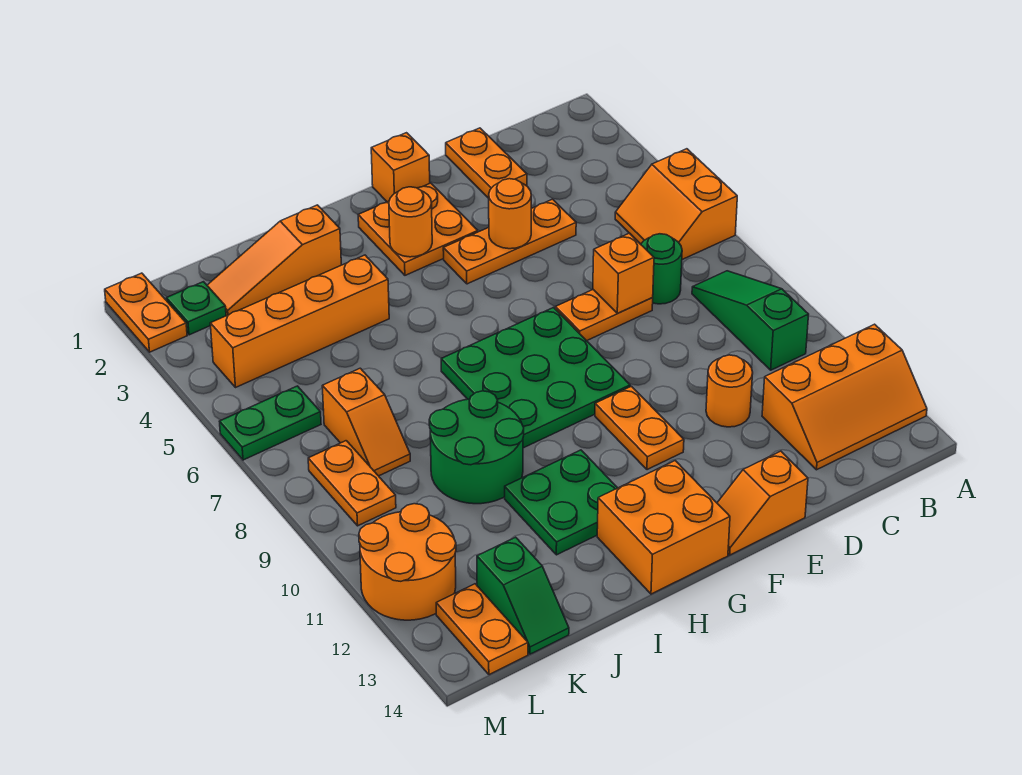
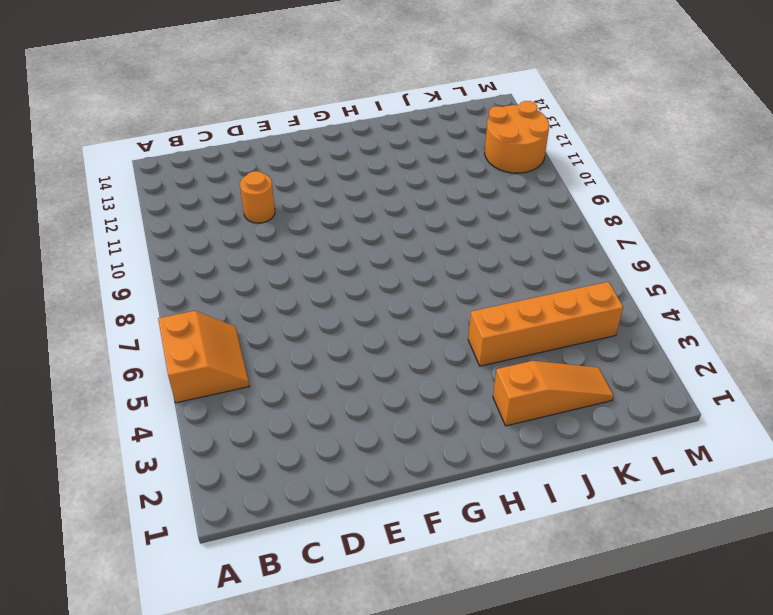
none -> orange 2x3 slope [762,324,927,470]
none -> green 1x3 slope [692,271,809,370]
none -> green 1x1 round brick [641,234,682,304]

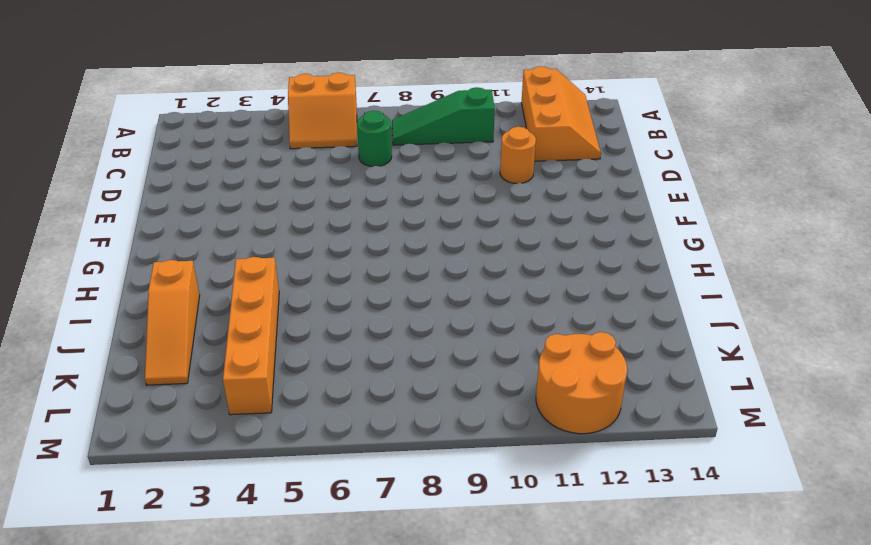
none -> orange 1x2 plate [446,128,527,198]
none -> orange 1x3 plate [443,199,576,284]
none -> orange 1x2 plate [555,290,653,341]

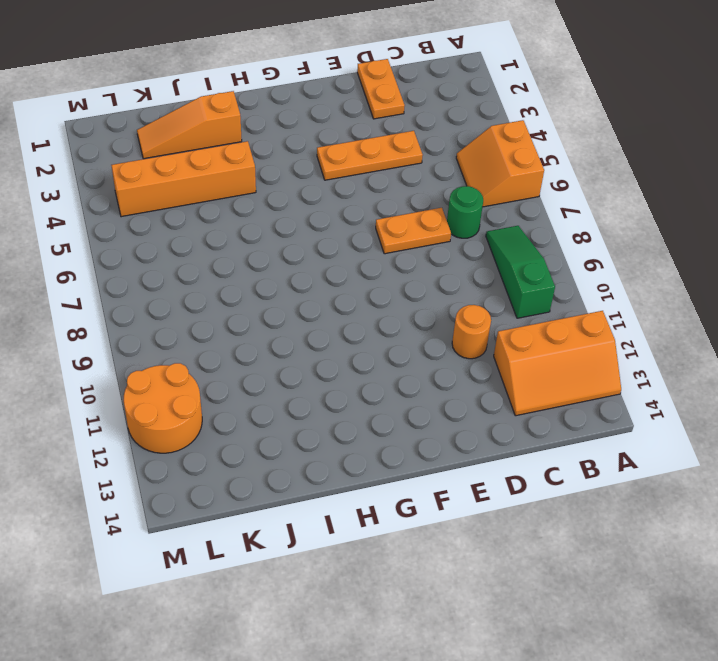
none -> orange 1x2 slope [717,451,808,555]
none -> orange 1x1 brick [371,133,430,202]
none -> orange 2x2 plate [358,183,478,275]

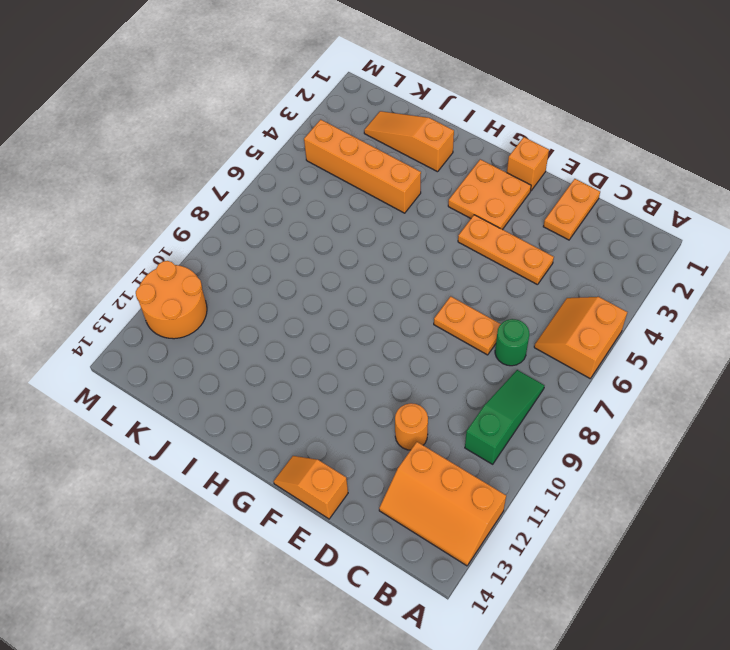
none -> green 3x3 plate [441,308,630,448]
none -> orange 1x2 plate [595,386,684,470]
none -> orange 2x2 brick [597,461,730,594]

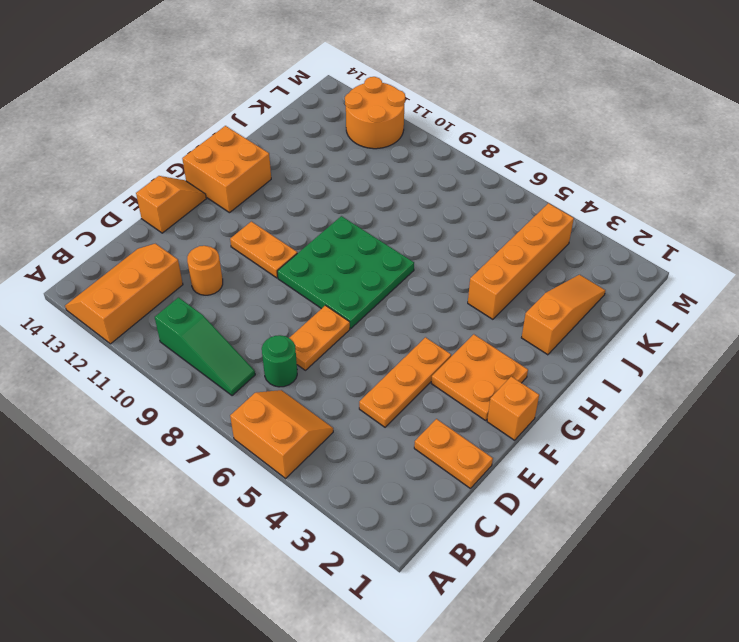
none -> green 2x2 plate [505,450,617,555]
none -> green 2x2 round brick [429,391,524,504]
none -> orange 1x2 slope [322,368,410,476]

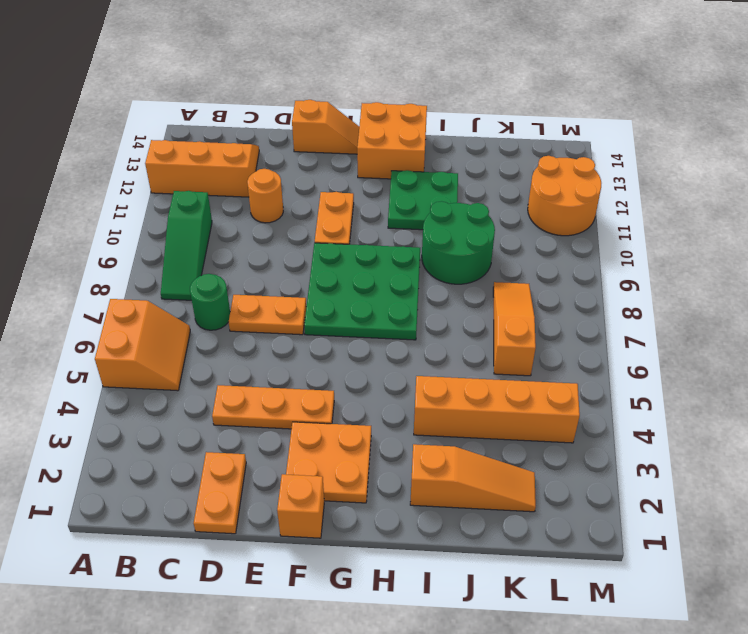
orange 1x3 slope [493,282,536,376] -> orange 1x2 slope [322,368,410,476]
none -> green 1x2 slope [477,537,569,654]
none -> green 1x1 plate [166,282,226,335]
none -> green 1x2 plate [220,386,321,460]

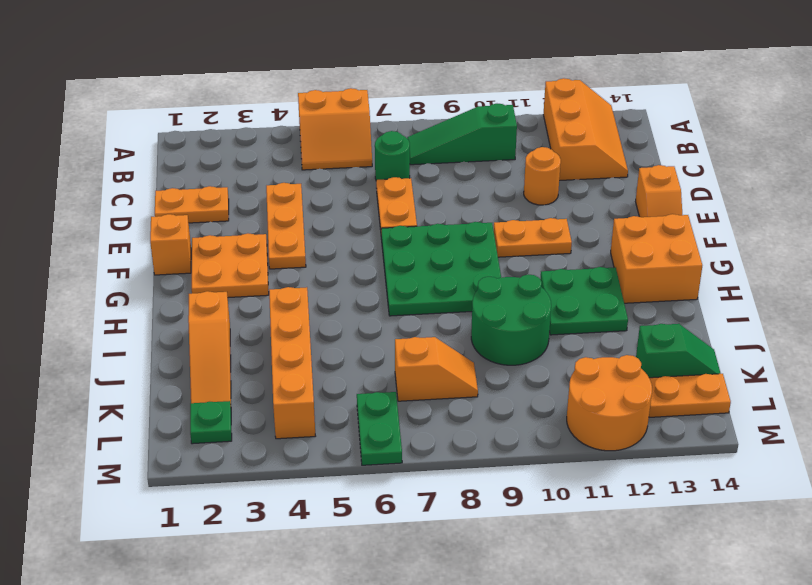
none -> orange 1x2 plate [308,441,396,526]
none -> orange 1x2 plate [105,273,187,352]
none -> orange 1x1 brick [593,234,654,313]

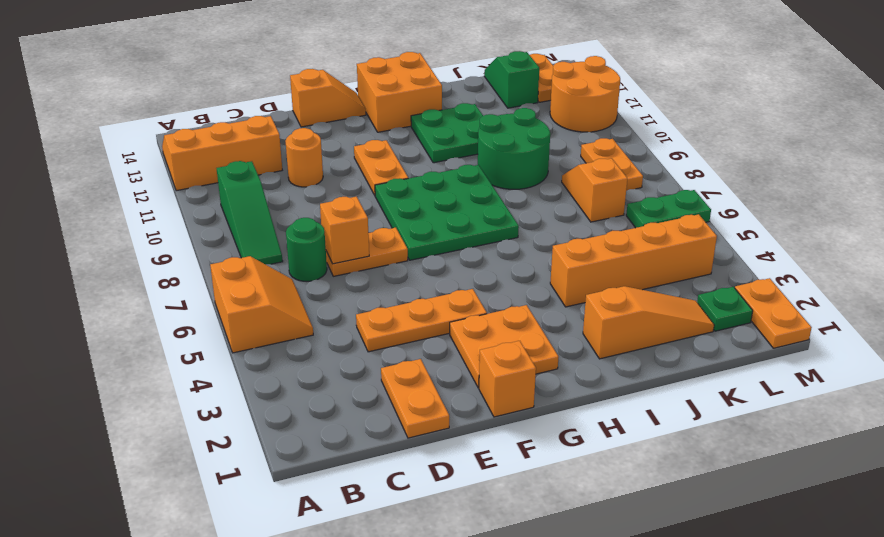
none -> orange 1x1 round brick [489,179,531,249]
none -> orange 1x1 round brick [389,187,432,257]

